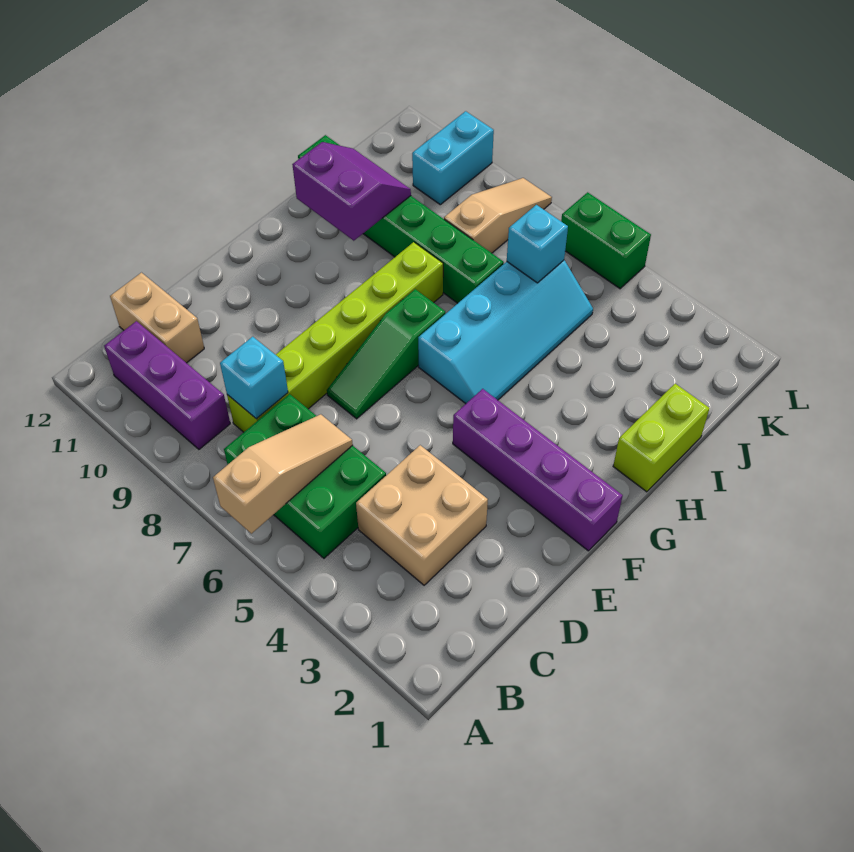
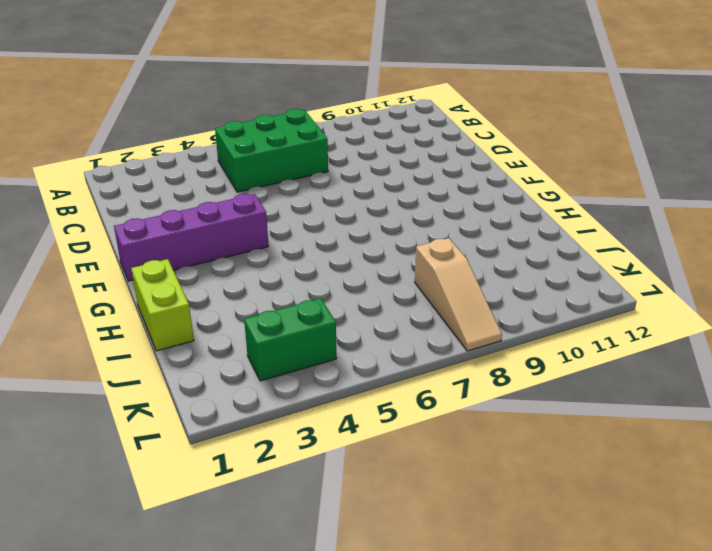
green 1x2 brick [244,298,337,381] -> green 1x2 brick moved to [561,192,651,289]
none -> purple 1x3 brick [104,321,230,449]
none -> tan 2x2 brick [356,445,488,585]
none -> lime 1x6 brick [227,242,443,432]

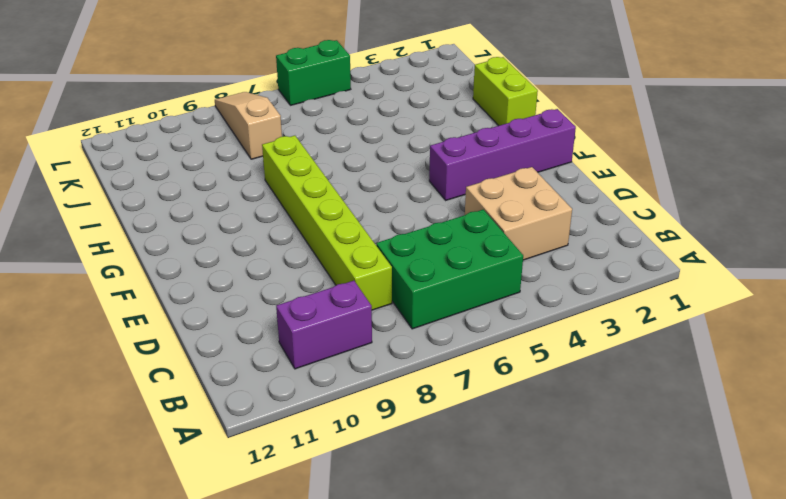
purple 1x2 brick [276,281,372,369] -> purple 1x3 brick [104,321,230,449]
none -> tan 1x2 brick [110,273,204,363]
none -> green 1x3 slope [327,289,445,419]
none -> cyan 2x4 slope [418,260,593,404]

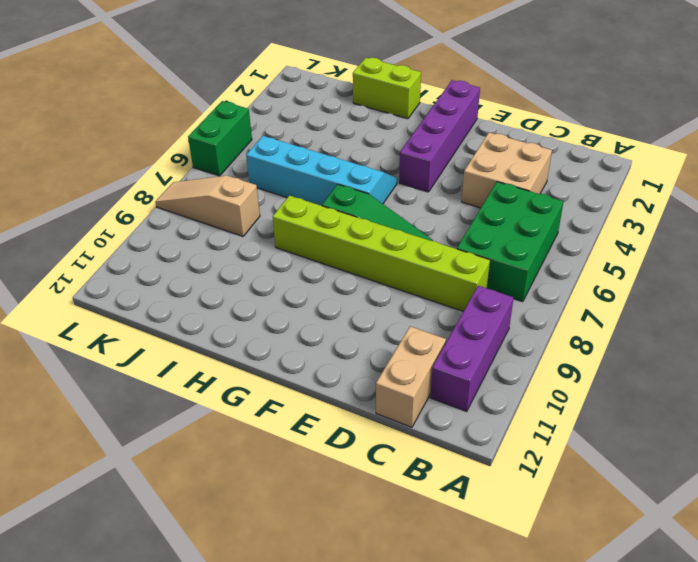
none -> green 1x6 brick [298,135,504,303]
none -> cyan 1x2 brick [412,111,494,205]
none -> tan 1x3 slope [213,414,353,534]

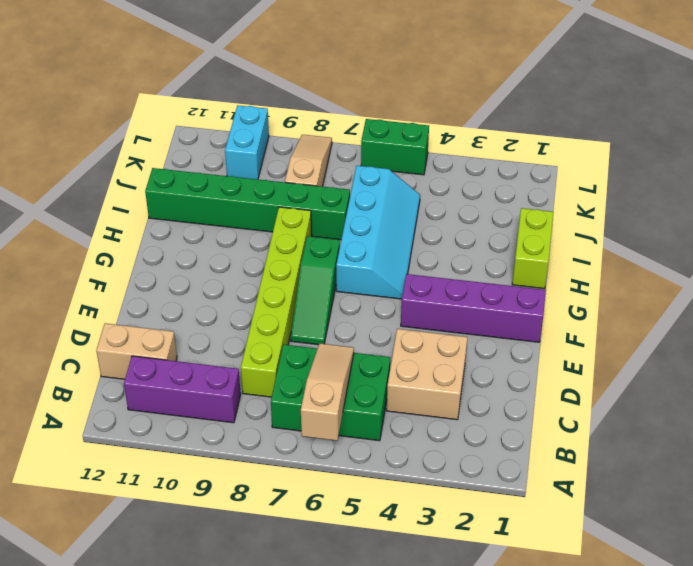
none -> cyan 1x1 brick [220,337,288,419]
none -> purple 2x2 slope [292,142,411,241]
none -> cyan 1x1 brick [507,205,568,283]

